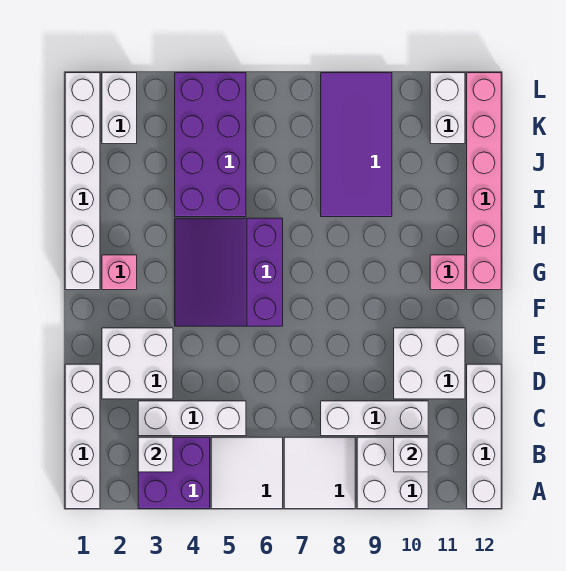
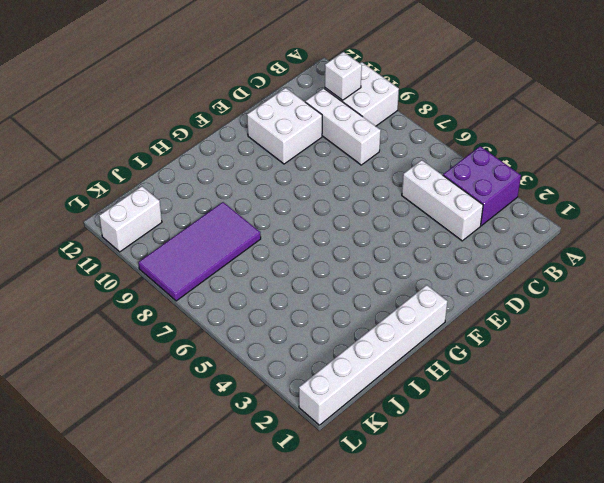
none -> white 1x4 brick [65,364,100,509]
none -> white 2x2 tile [211,437,283,509]
none -> white 2x2 tile [284,437,355,509]

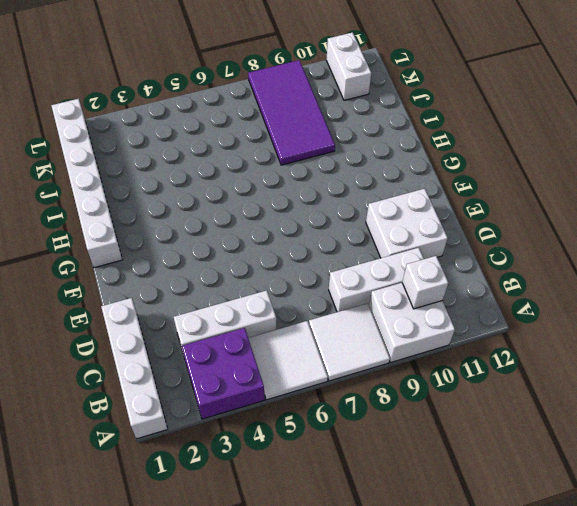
none -> white 1x4 brick [467,364,501,509]
none -> white 2x2 brick [102,328,173,399]
none -> purple 3x3 slope [175,218,283,326]

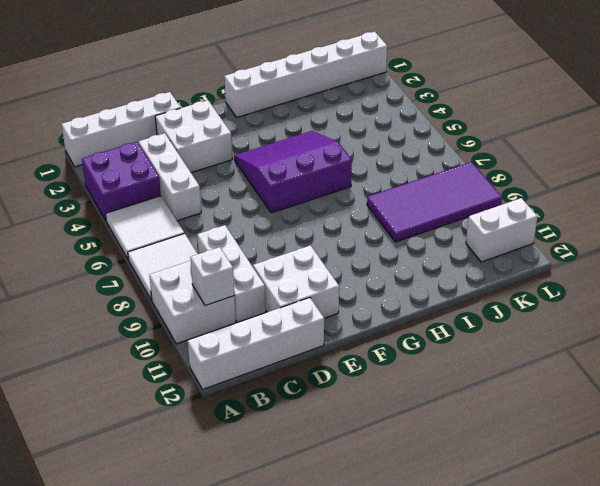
none -> pink 1x1 brick [102,255,137,290]
none -> pink 1x1 brick [430,255,465,290]
none -> pink 1x6 brick [467,73,501,290]

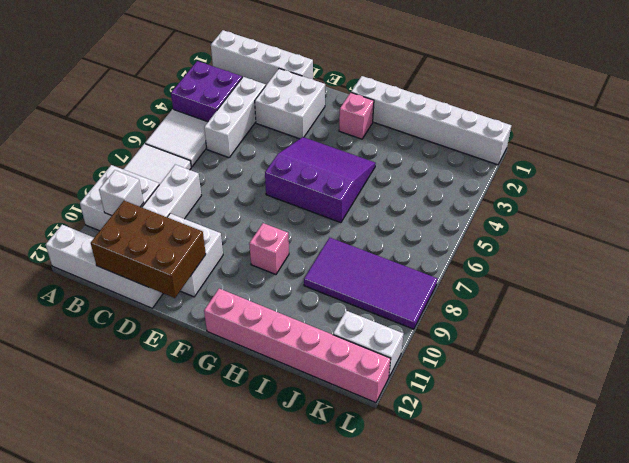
brown 2x3 brick [91,201,206,298] -> none
pink 1x1 brick [249,223,289,274] -> pink 1x1 brick moved to [430,255,465,290]
none -> purple 2x4 brick [175,73,246,217]
none -> white 1x2 brick [102,73,137,144]
none -> white 1x1 brick [138,437,173,472]

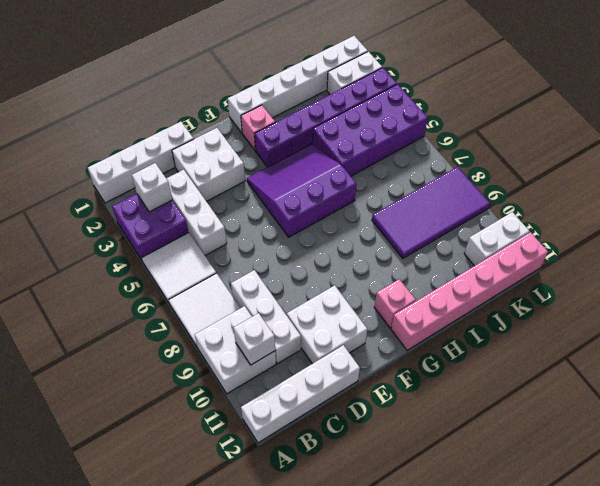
purple 1x6 brick [255,68,397,167] -> none

